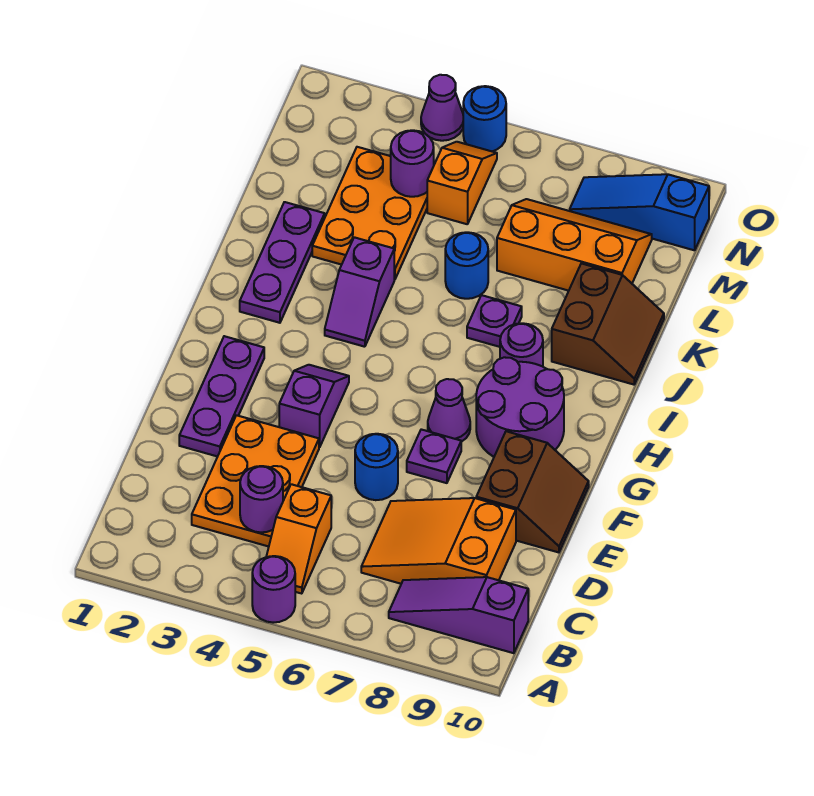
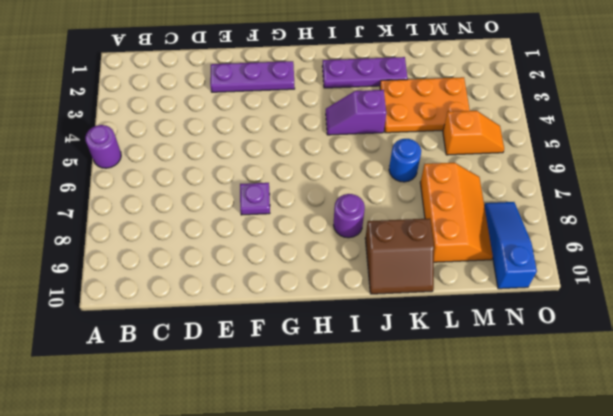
none -> orange 1x2 slope [266,484,331,594]
none -> purple 1x3 slope [389,577,528,653]
none -> orange 2x3 plate [192,415,319,547]

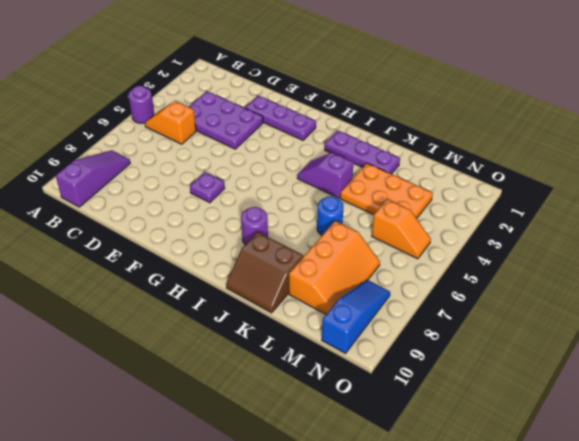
purple 2x3 plate [189,91,263,149] -> orange 2x3 plate [192,415,319,547]
none -> orange 2x3 slope [361,498,516,584]
none -> blue 1x1 round brick [355,434,398,500]
none -> brown 2x2 slope [476,431,589,552]

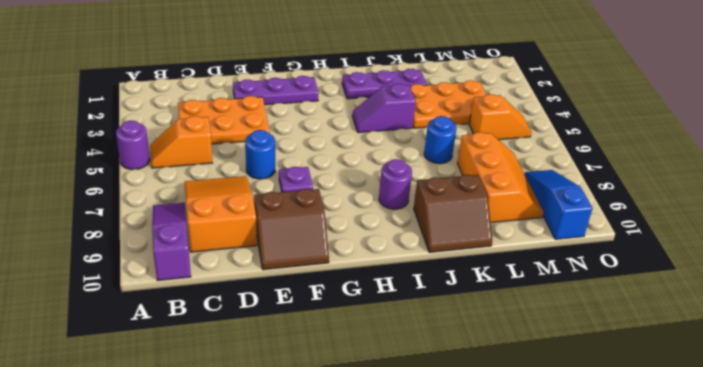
none -> purple 1x2 slope [279,365,349,447]
none -> purple 1x1 cone [428,379,470,442]
none -> purple 2x2 round brick [476,357,564,457]

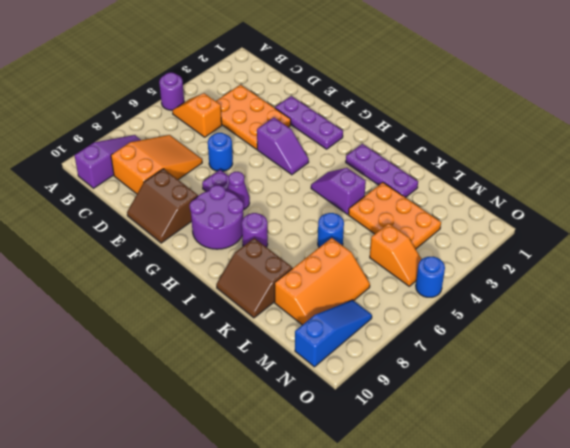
none -> purple 1x1 plate [467,295,522,347]
none -> purple 1x1 cone [421,75,463,141]
none -> purple 1x1 round brick [240,466,283,532]

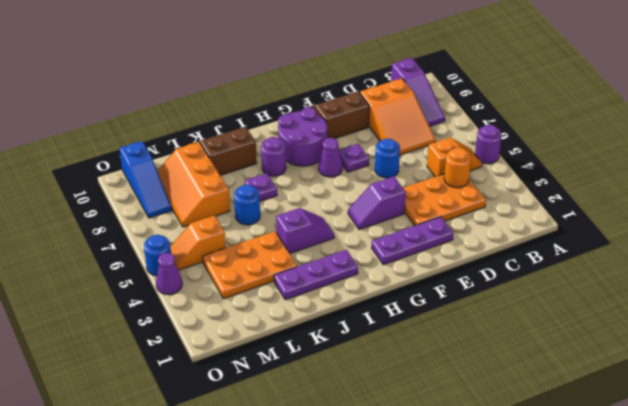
orange 1x1 round brick [444,148,471,188] -> purple 1x1 round brick [240,466,283,532]
none -> purple 1x1 round brick [391,130,434,197]

